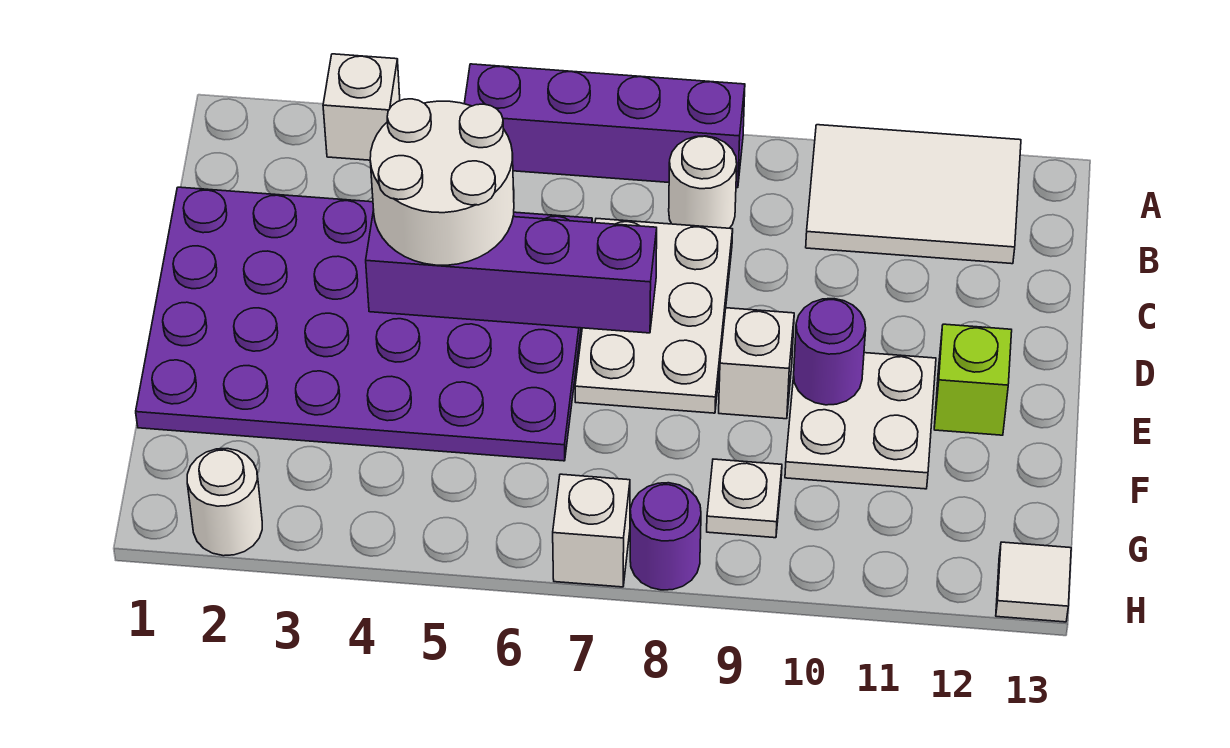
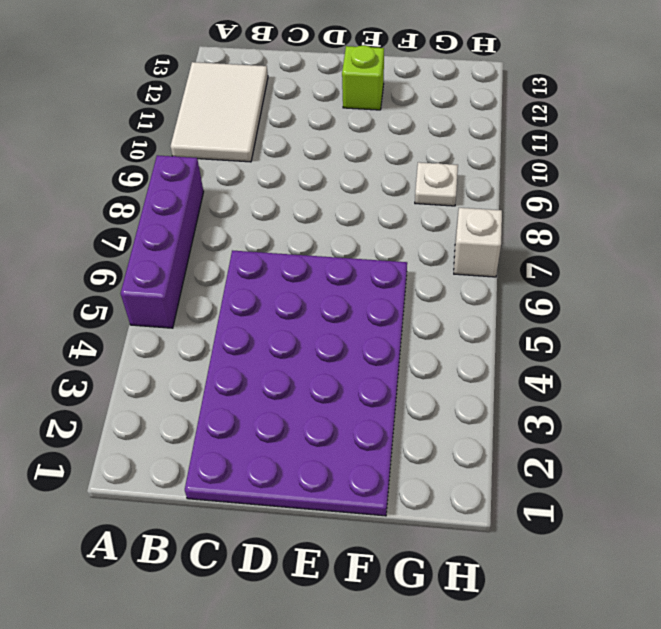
none -> white 1x1 brick [323,54,400,160]
none -> white 1x1 round brick [669,136,737,228]
none -> white 2x3 plate [575,219,733,413]

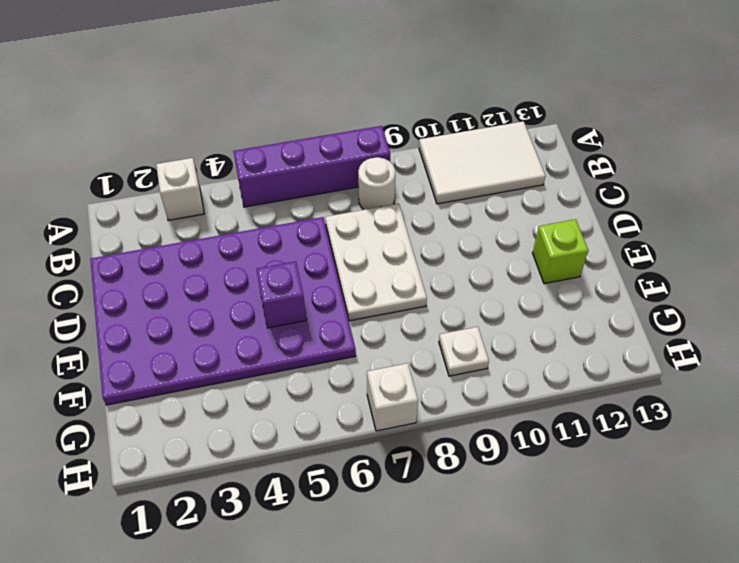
purple 1x1 brick [256,261,306,328] -> none
none -> white 1x1 brick [719,308,794,419]
none -> white 2x2 plate [785,353,936,489]
none -> white 1x1 round brick [187,449,262,556]

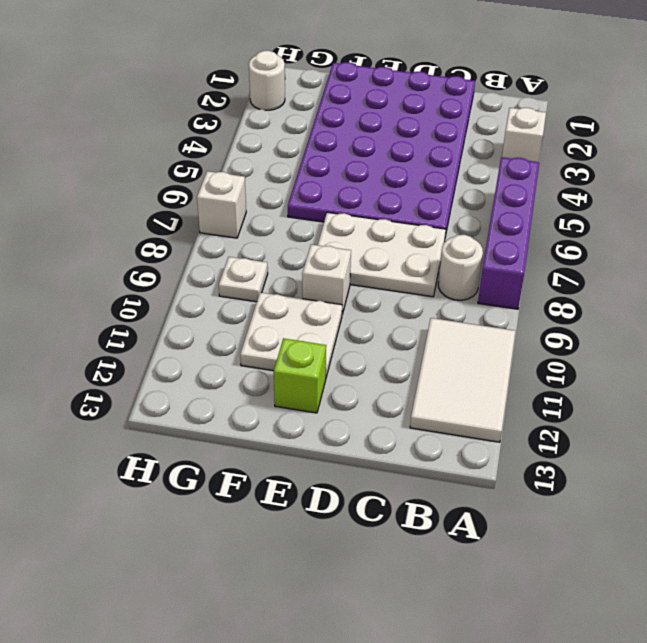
none -> purple 1x1 round brick [630,483,701,590]
none -> white 1x1 tile [996,542,1071,622]
none -> purple 1x4 brick [366,210,657,333]

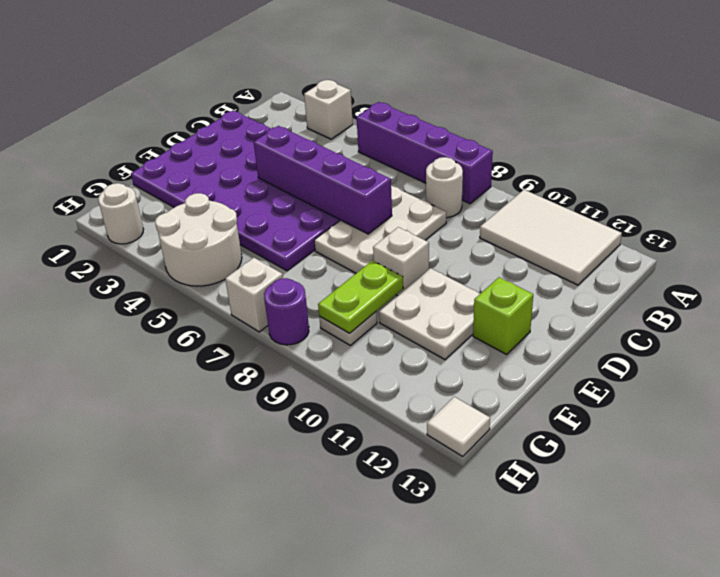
lime 1x2 plate [318,261,403,333] -> none
white 2x2 round brick [155,193,242,286] -> white 2x2 round brick moved to [370,99,514,265]
none -> purple 1x1 round brick [794,299,866,405]

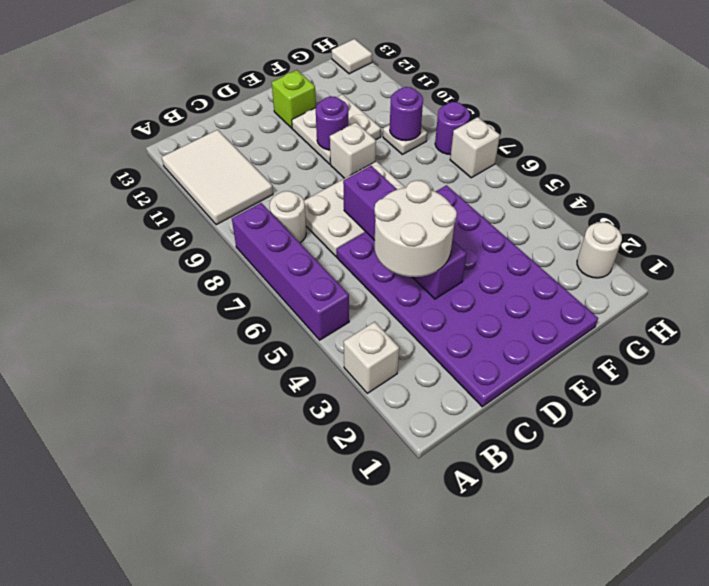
purple 1x1 round brick [390,87,423,141] -> none

